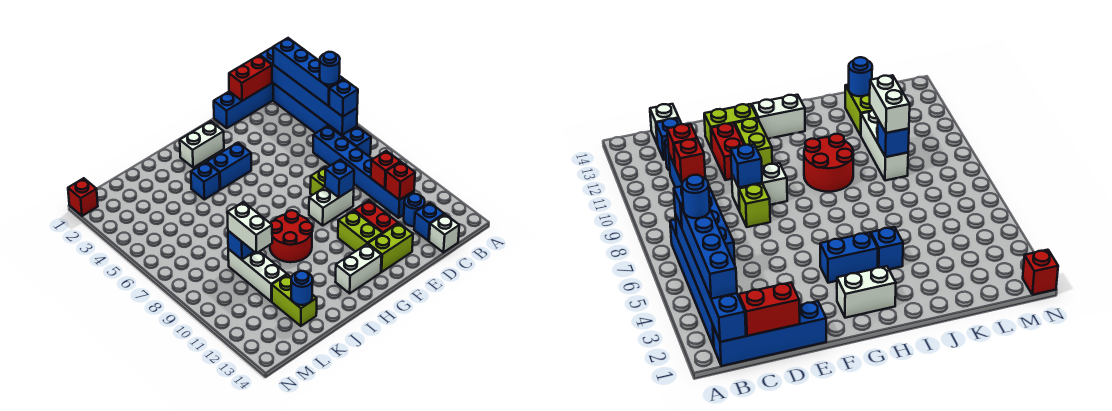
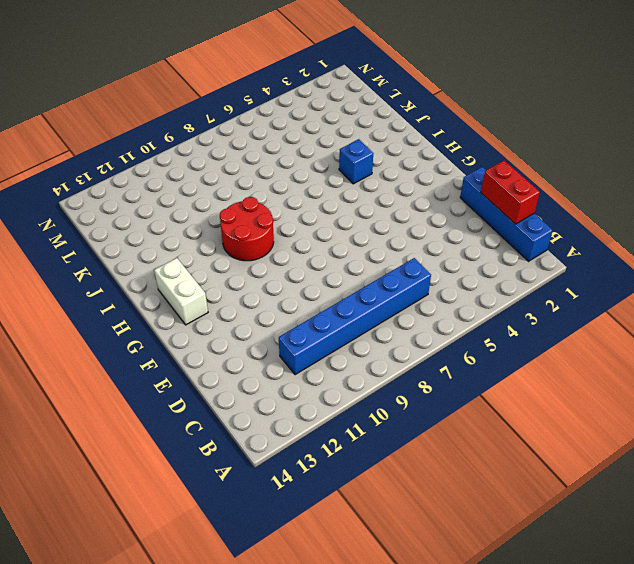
none -> blue 1x6 brick [273,84,371,156]
none -> blue 1x1 round brick [404,194,425,226]
none -> blue 1x1 brick [414,203,444,241]
none -> white 1x1 brick [429,214,459,252]

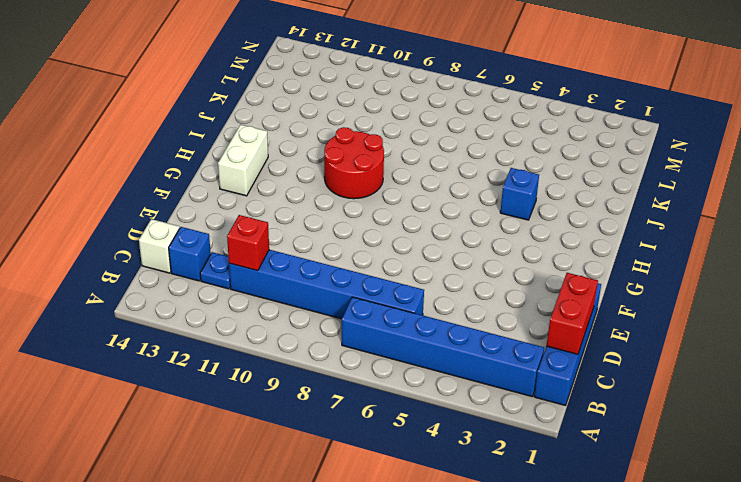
blue 1x1 plate [200,252,231,289] -> blue 1x1 round brick [404,194,425,226]
none -> lime 1x1 brick [310,167,327,195]
none -> white 1x2 brick [309,187,354,225]
none -> red 1x2 brick [354,200,398,234]
none -> lime 1x2 brick [368,223,413,272]

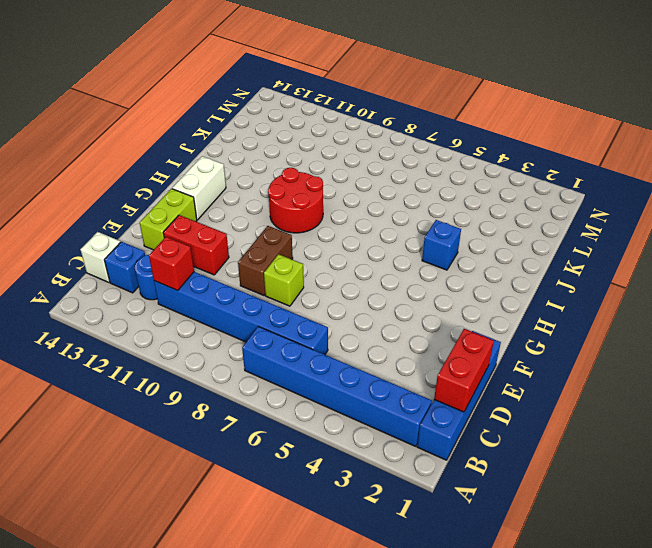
brown 1x2 brick [238,226,293,295] -> white 1x2 brick [309,187,354,225]
none -> lime 1x2 brick [338,210,382,252]
none -> white 1x2 brick [180,121,224,167]
none -> blue 1x2 brick [207,143,251,190]
none -> white 1x3 brick [228,249,287,301]

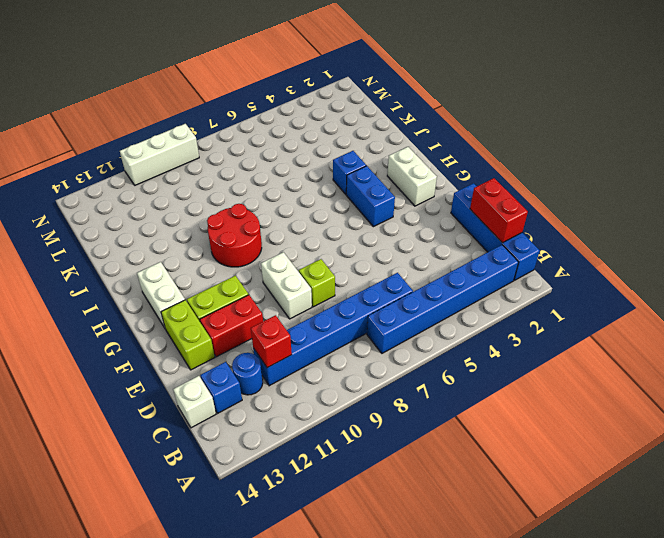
white 1x3 brick [120,124,199,185] -> white 1x3 brick moved to [228,249,287,301]
none -> lime 1x2 brick [272,274,317,326]
none -> red 1x1 brick [68,178,98,216]
none -> blue 1x6 brick [260,47,357,135]
none -> red 1x1 brick [371,151,400,189]

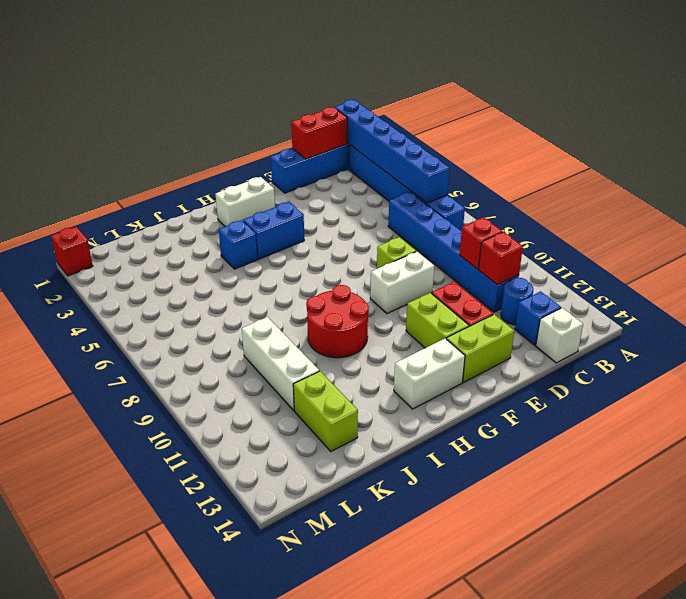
none -> blue 1x1 brick [325,159,354,197]
none -> blue 1x1 brick [228,231,254,259]
none -> blue 1x1 round brick [291,271,313,305]
none -> blue 1x4 brick [273,38,344,106]

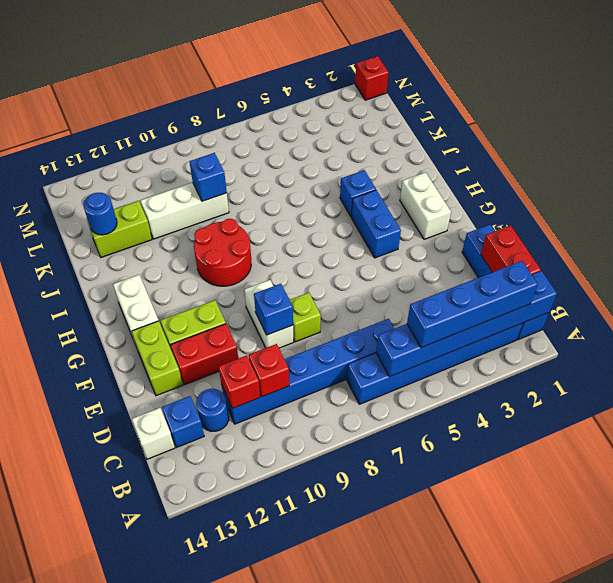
none -> blue 1x1 brick [329,79,358,117]
none -> white 1x2 brick [228,202,272,253]
none -> blue 1x1 round brick [320,52,340,85]

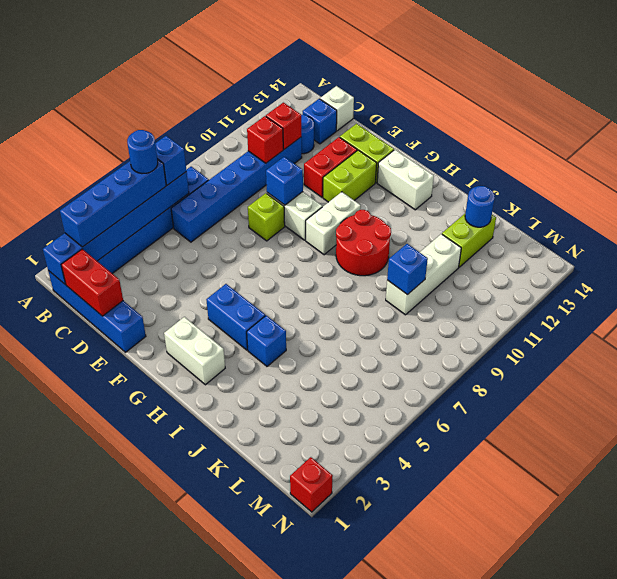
white 1x2 brick [306,192,361,255] -> white 1x2 brick moved to [228,202,272,253]

